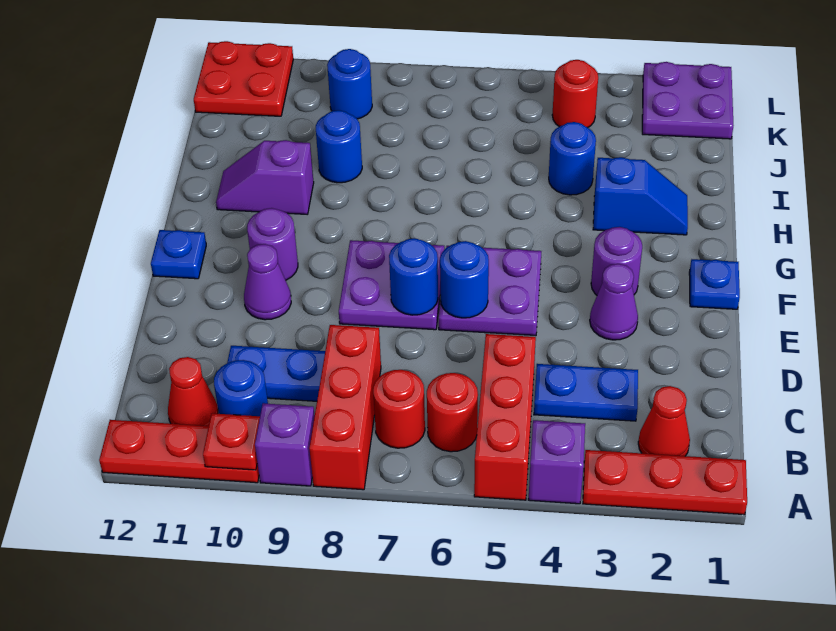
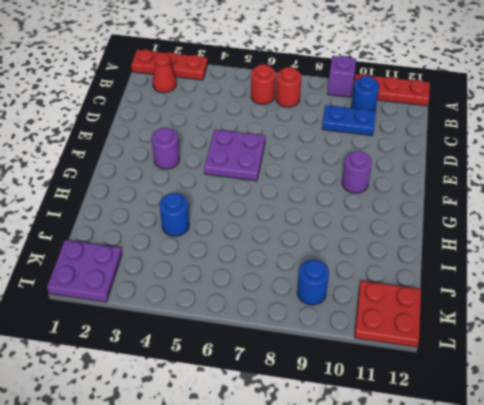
none -> purple 1x1 brick [529,420,585,504]
none -> red 1x3 brick [474,334,536,500]
none -> red 1x3 brick [309,325,381,490]
none -> red 1x1 cone [168,357,218,426]

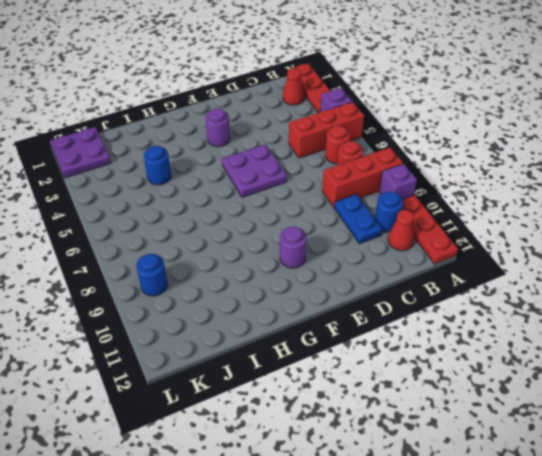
none -> blue 1x2 plate [534,364,638,421]
none -> purple 1x1 cone [590,264,638,340]
none -> purple 2x2 plate [339,240,444,330]
none -> purple 1x1 cone [244,244,291,320]

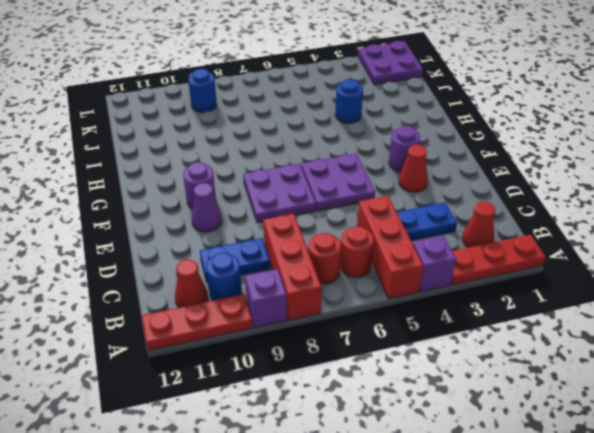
red 1x1 cone [399,145,428,192] -> purple 1x1 cone [590,264,638,340]
none -> blue 1x1 plate [689,259,740,309]
none -> blue 1x1 plate [151,230,206,279]
none -> blue 1x2 slope [593,157,688,235]
none -> purple 1x2 slope [216,140,314,214]

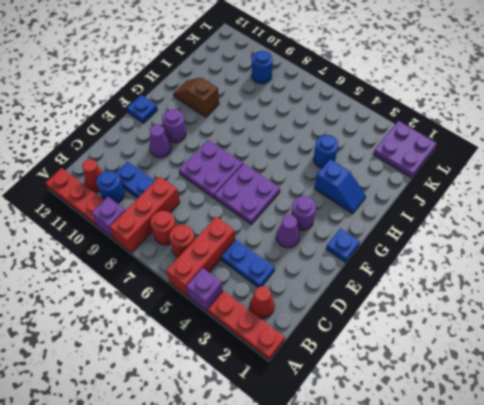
brown 1x2 slope [173,77,219,117] -> purple 1x2 slope [216,140,314,214]
none -> blue 1x1 round brick [316,110,362,183]
none -> red 1x1 round brick [552,60,598,127]
none -> red 2x2 plate [194,41,293,116]
none -> red 1x1 plate [203,413,260,470]

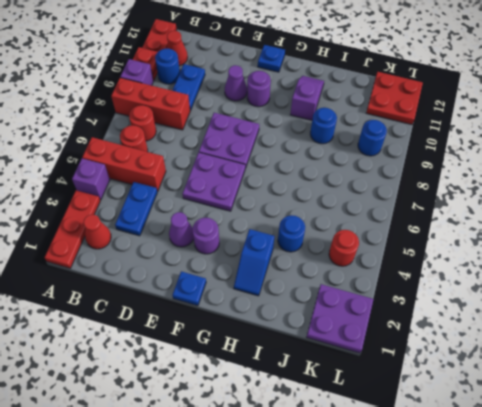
none -> blue 1x1 round brick [440,241,489,318]
none -> blue 1x1 round brick [389,238,438,315]

